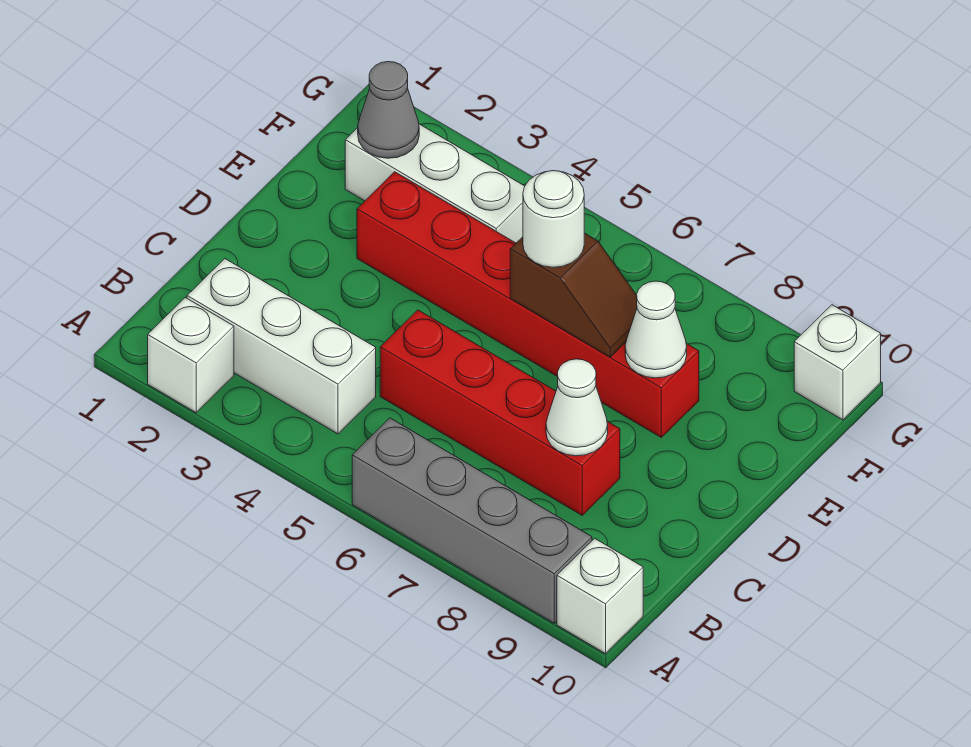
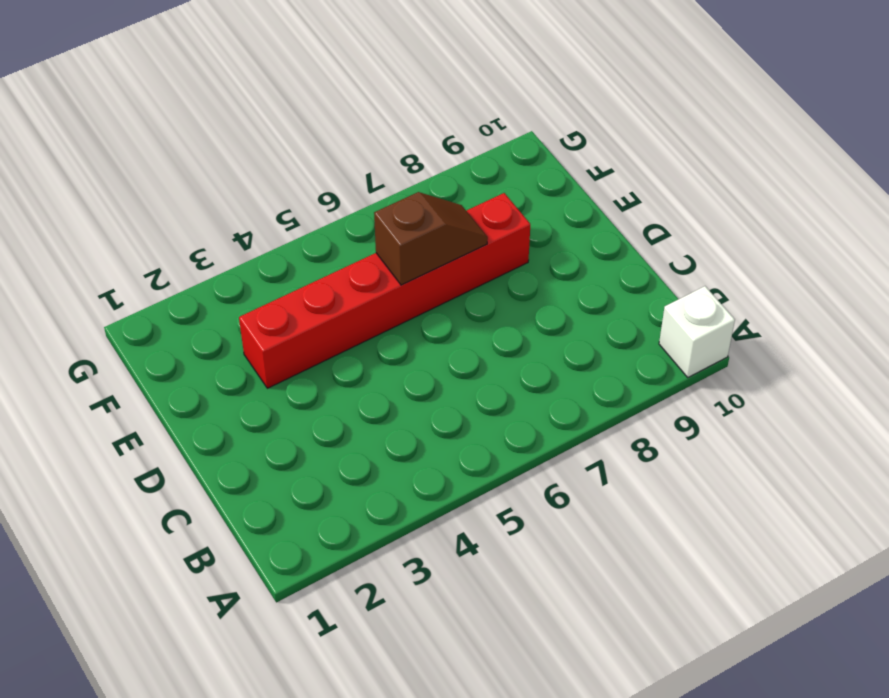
none -> white 1x1 brick [148,298,234,413]
none -> grey 1x4 brick [352,418,592,623]
none -> white 1x3 brick [187,259,376,434]

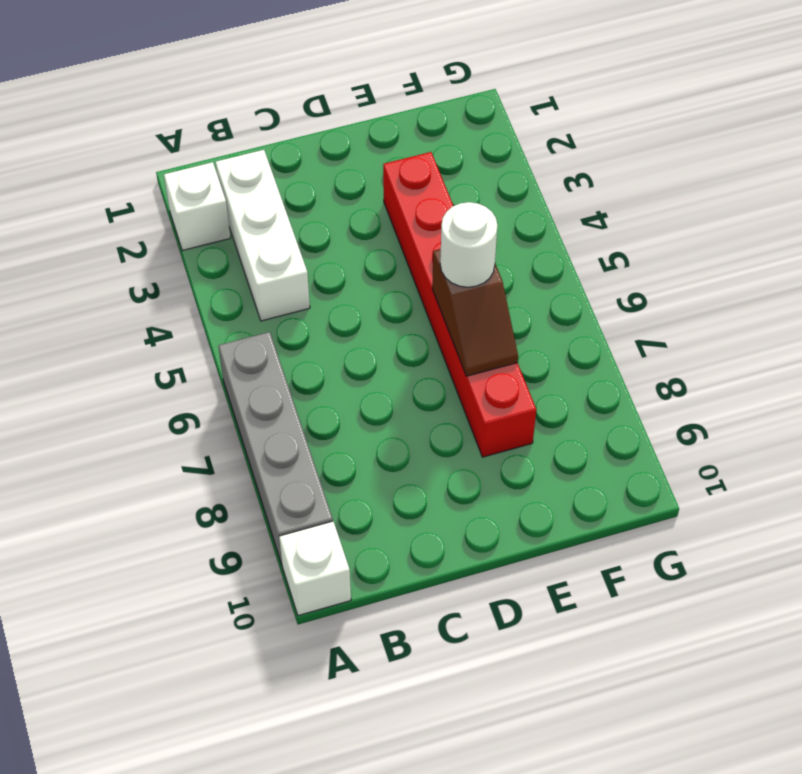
none -> red 1x4 brick [380,310,620,515]
none -> white 1x3 brick [345,124,525,243]
none -> white 1x1 brick [794,305,881,420]

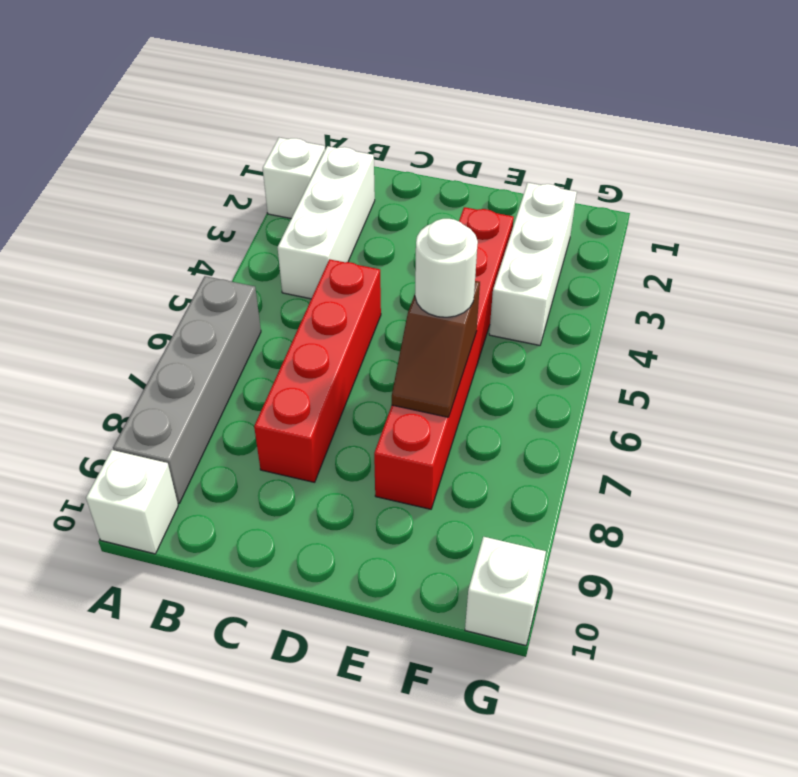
none -> white 1x1 cone [546,359,608,456]
none -> white 1x1 cone [625,281,687,378]
none -> grey 1x1 cone [358,62,419,158]

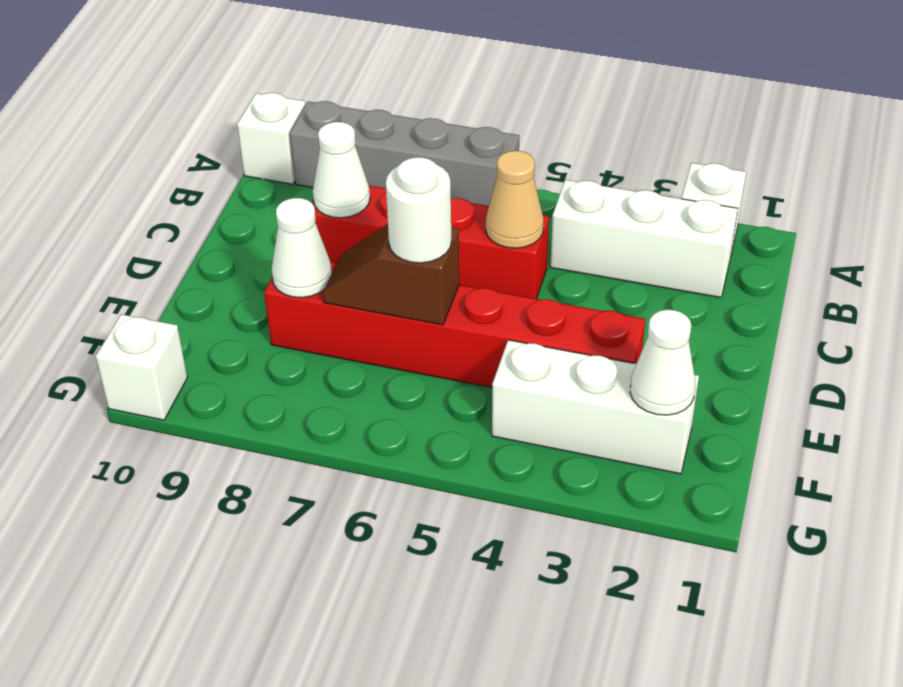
tan 1x1 cone [486,151,544,248] -> none
white 1x1 cone [630,310,695,415] -> grey 1x1 cone [358,62,419,158]

